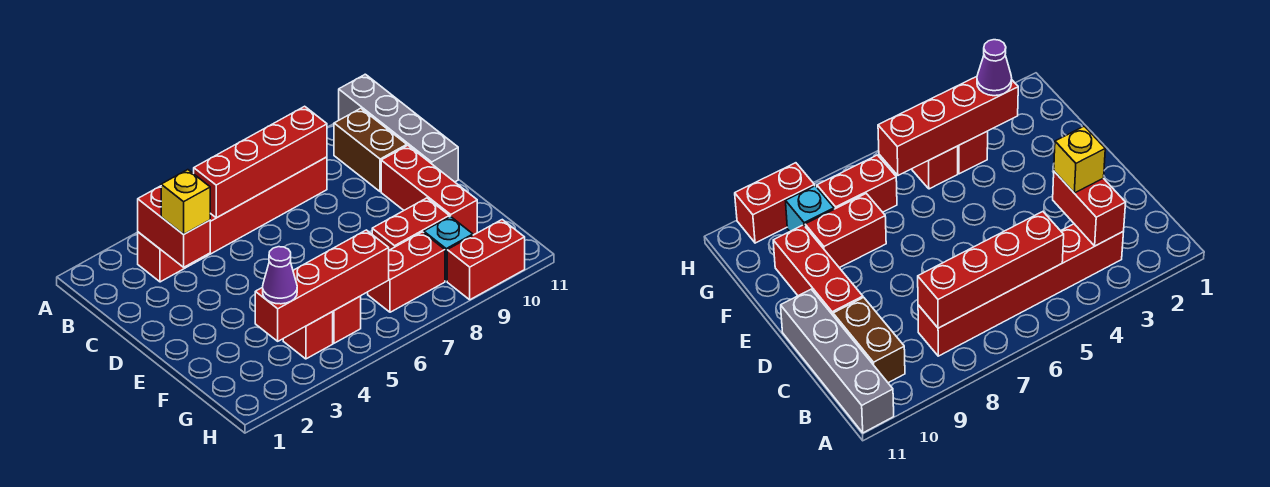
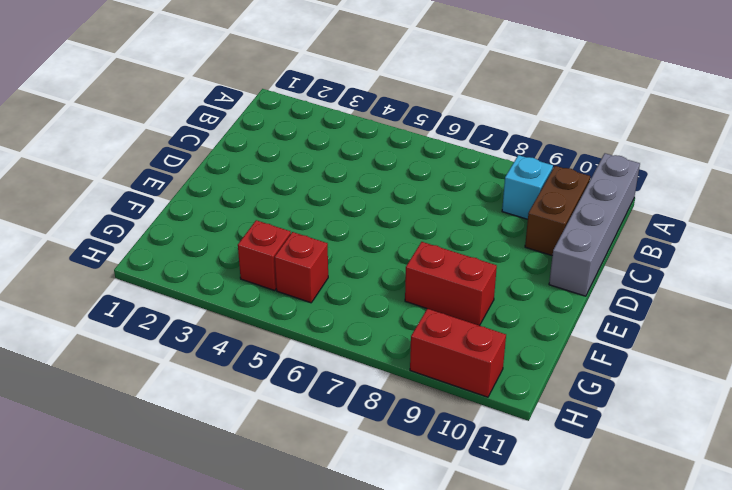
cyan 1x1 brick [502,155,553,219] -> cyan 1x1 brick moved to [424,216,473,281]
none -> red 1x6 brick [138,157,327,282]
none -> red 1x3 brick [381,146,477,235]
none -> red 1x2 brick [368,232,445,312]

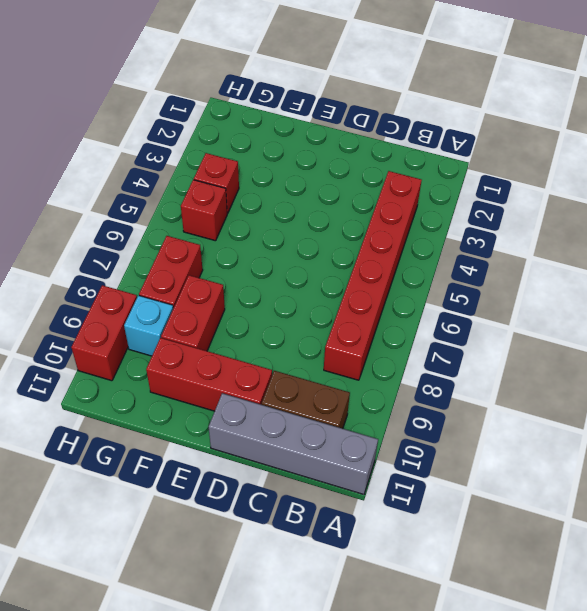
none -> red 1x2 brick [138,186,210,267]
none -> red 1x4 brick [194,106,327,218]
none -> red 1x4 brick [255,230,389,341]

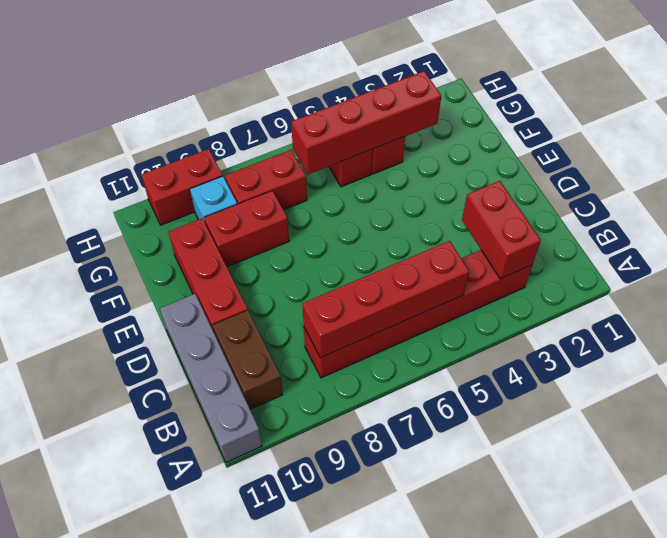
none -> yellow 1x1 brick [161,170,210,234]
none -> purple 1x1 cone [263,247,297,304]

